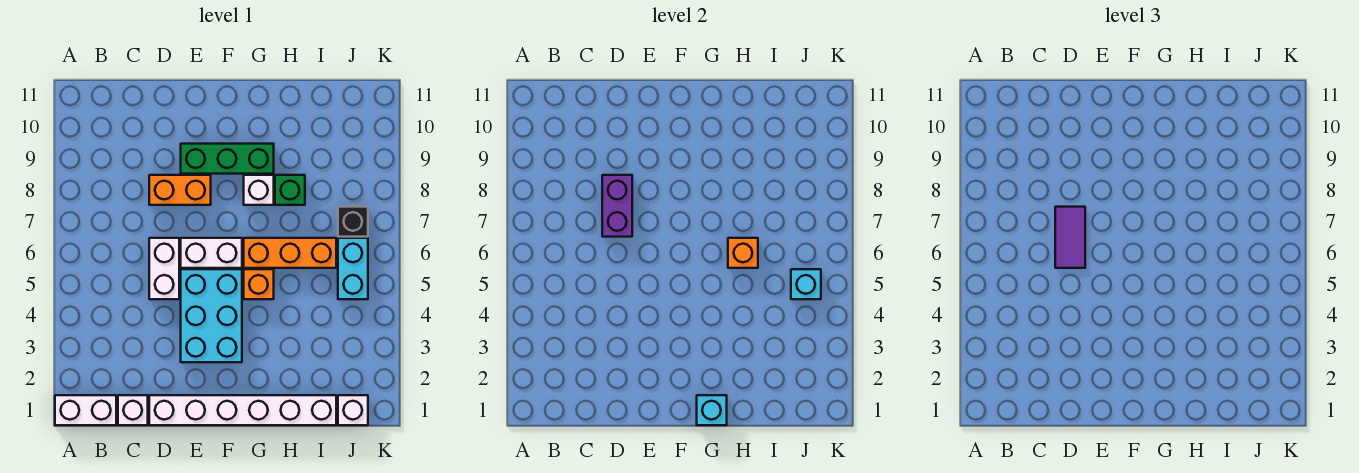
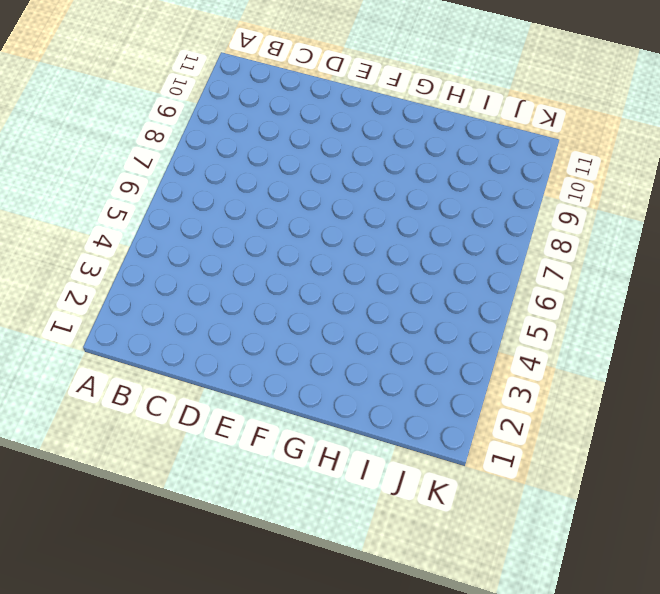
none -> white 1x2 brick [55,395,116,425]
none -> white 1x1 brick [118,395,148,425]
none -> white 1x6 brick [149,395,336,425]

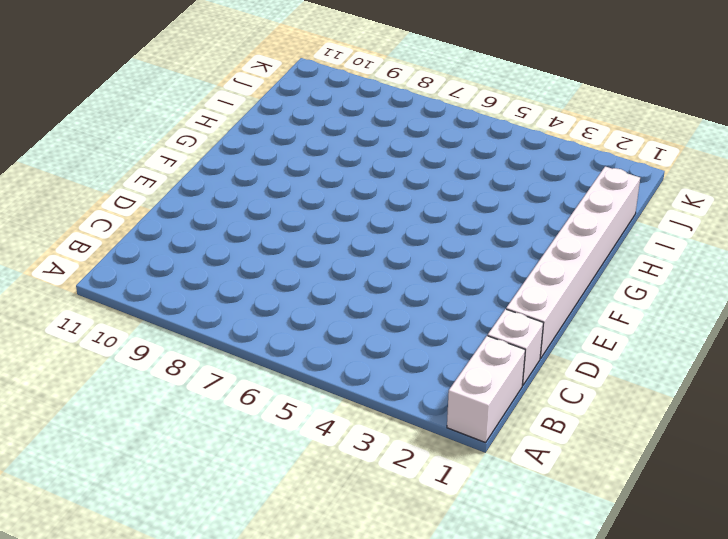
none -> white 1x2 brick [149,238,179,299]
none -> orange 1x2 brick [149,175,211,205]
none -> cyan 2x3 brick [181,269,242,362]

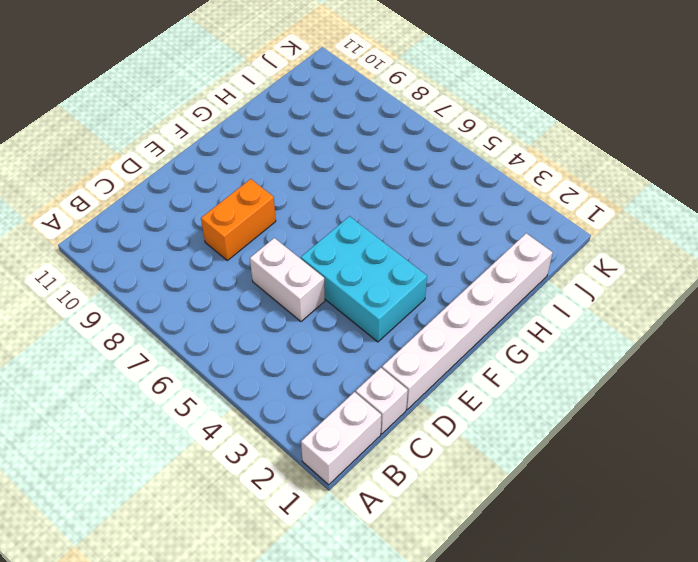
none -> white 1x2 brick [181,238,242,268]
none -> green 1x3 brick [181,144,274,174]
none -> orange 1x1 brick [244,269,274,299]

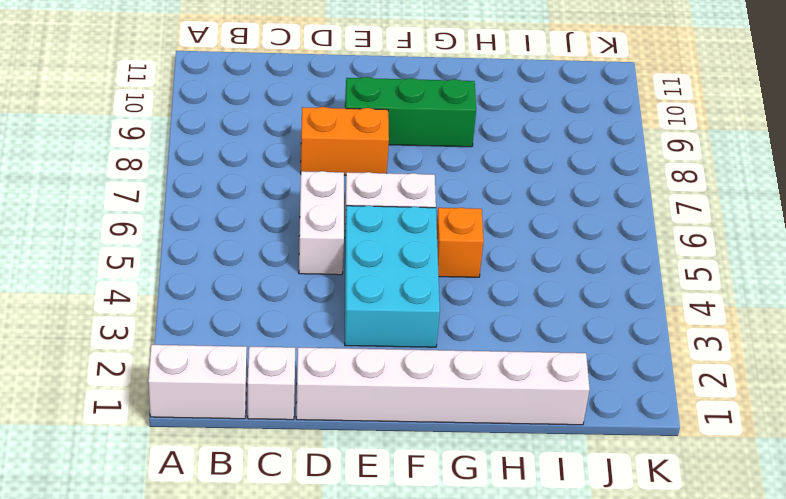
none -> orange 1x3 brick [244,238,336,268]
none -> white 1x1 brick [244,175,274,205]
none -> green 1x1 brick [275,175,305,205]

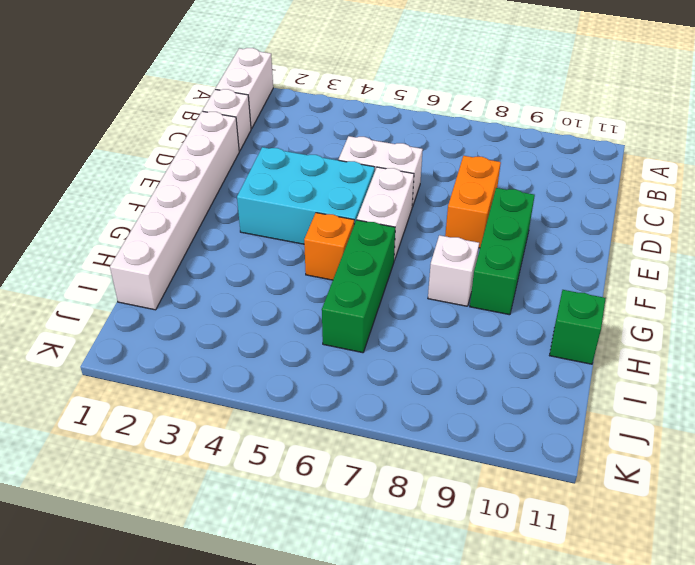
green 1x3 brick [322,220,395,353] -> orange 1x3 brick [244,238,336,268]
green 1x1 brick [550,290,606,364] -> green 1x1 brick moved to [275,175,305,205]
none -> white 1x1 brick [338,395,368,425]
none -> cyan 1x2 brick [338,238,368,299]
none -> black 1x1 brick [338,207,368,237]

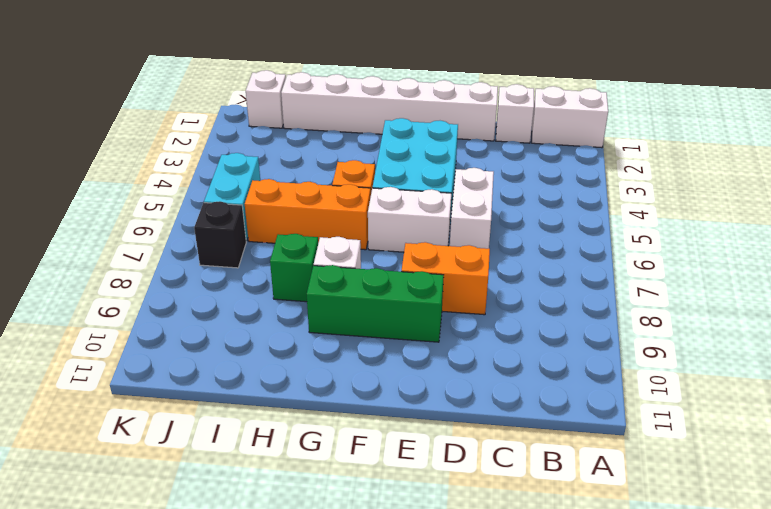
none -> purple 1x2 brick [602,175,632,237]
none -> cyan 1x1 brick [697,395,727,425]
none -> orange 1x1 brick [728,238,758,268]

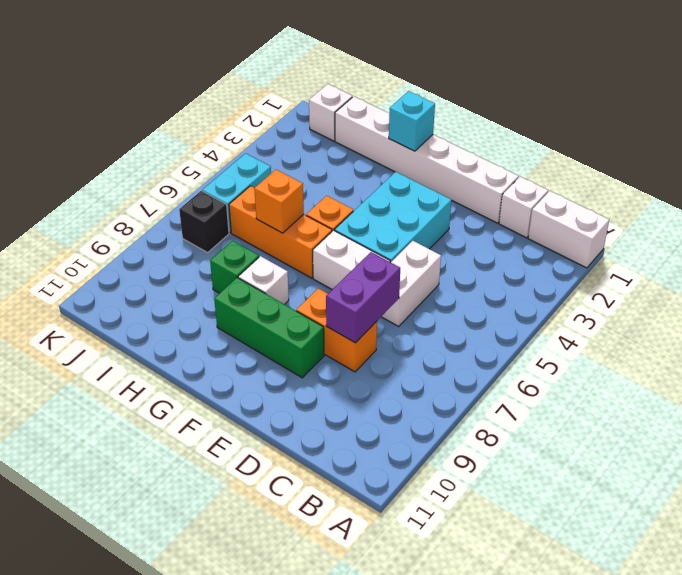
none -> cyan 1x1 brick [791,269,821,299]
none -> purple 1x2 tile [1055,207,1085,268]

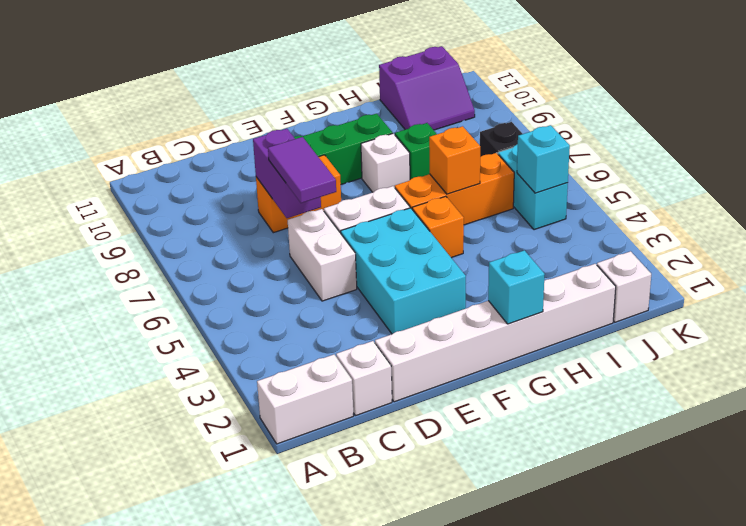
purple 2x2 slope [379,46,475,130] -> none

